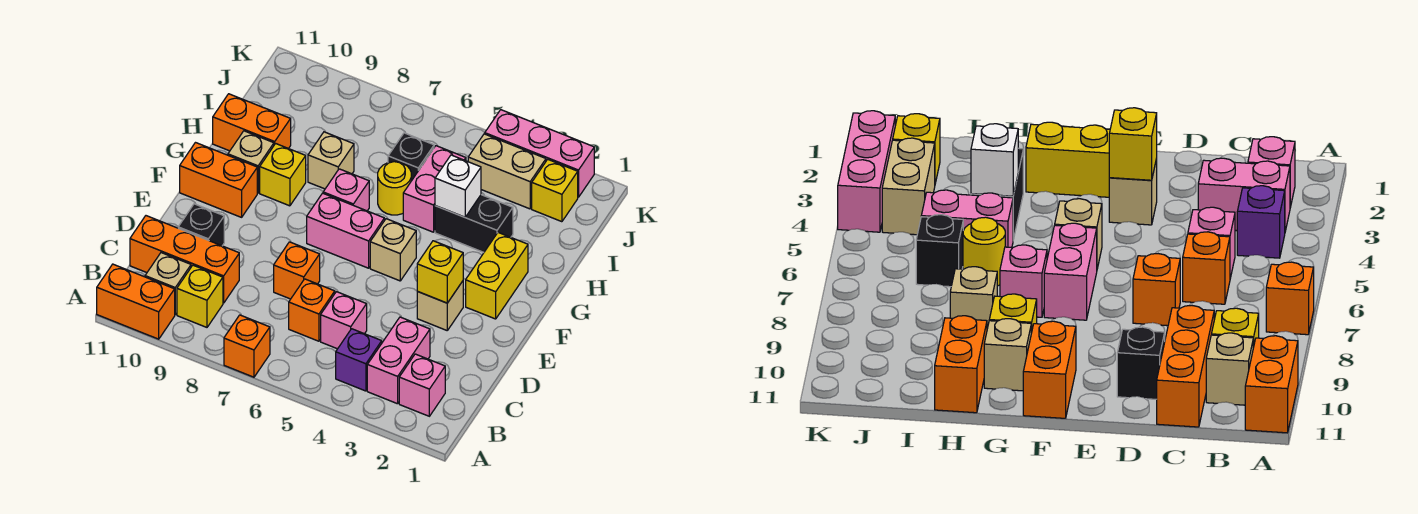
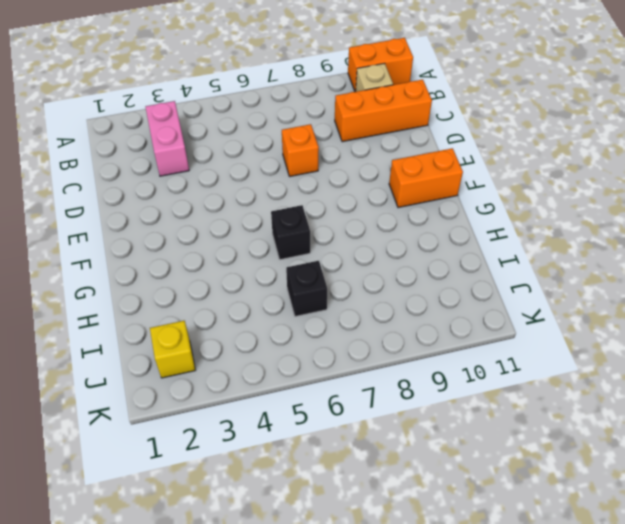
black 1x1 brick [271,205,310,260] -> black 1x1 brick moved to [178,204,224,246]
none -> orange 1x1 brick [224,315,270,377]
none -> pink 1x1 brick [399,354,445,416]
none -> purple 1x1 brick [336,329,382,391]
none -> yellow 1x1 brick [177,265,223,327]

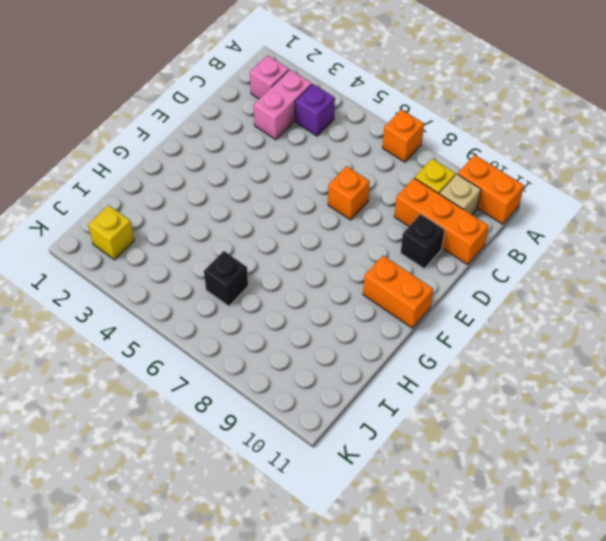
none -> pink 1x1 brick [321,292,367,349]
none -> orange 1x1 brick [289,279,335,341]
none -> tan 1x1 brick [417,281,463,330]
none -> yellow 1x2 brick [466,233,528,319]

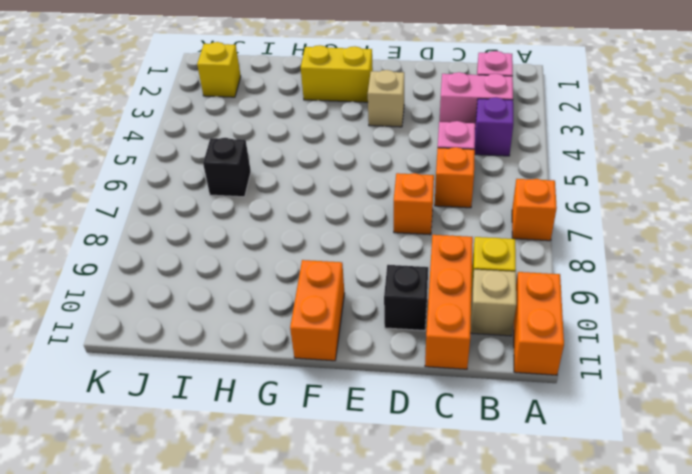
none -> tan 1x1 brick [370,219,416,281]
none -> pink 1x2 brick [307,193,384,268]
none -> pink 1x1 brick [323,169,369,211]
none -> yellow 1x1 brick [260,144,306,206]

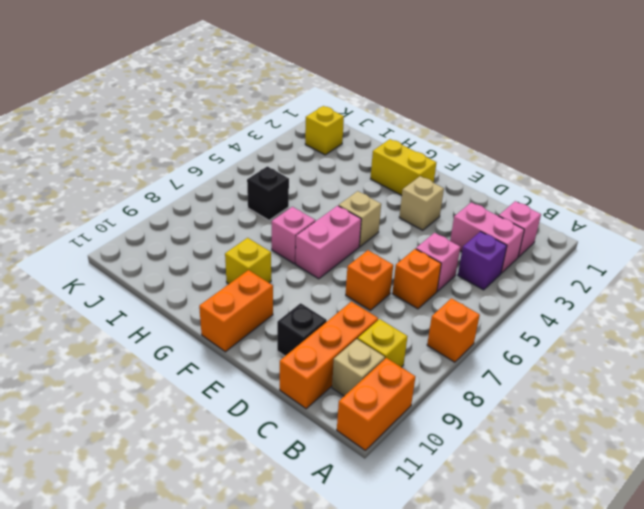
none -> tan 1x1 brick [228,131,274,193]
none -> black 1x2 brick [435,195,513,252]
none -> pink 1x2 brick [403,146,466,232]
none -> yellow 1x1 round brick [378,162,411,215]

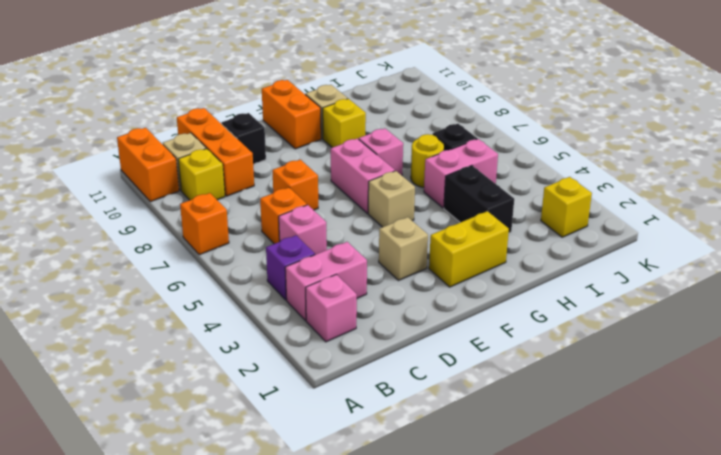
none -> tan 1x1 brick [308,132,354,189]
none -> orange 1x2 brick [213,94,291,151]
none -> tan 1x2 brick [468,134,546,209]
none -> pink 1x3 brick [485,110,594,197]

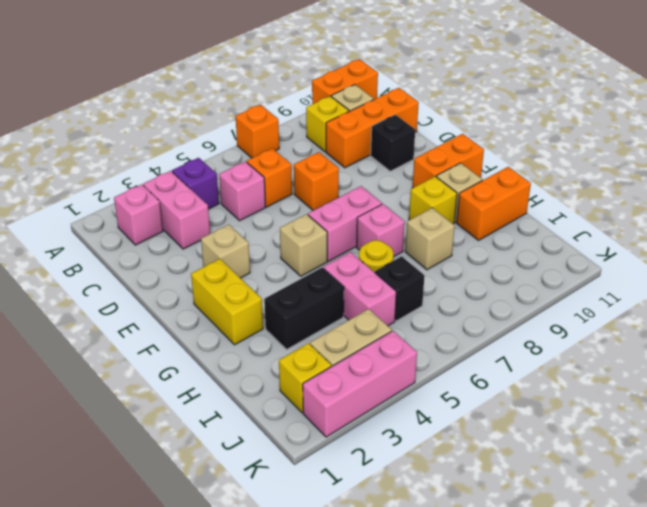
none -> yellow 1x1 brick [417,241,463,303]
none -> white 1x1 brick [435,155,481,217]

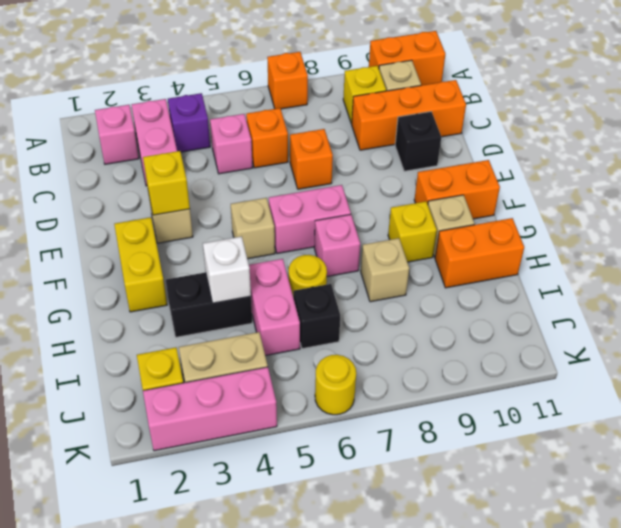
yellow 1x1 round brick [315,355,356,415] -> none

